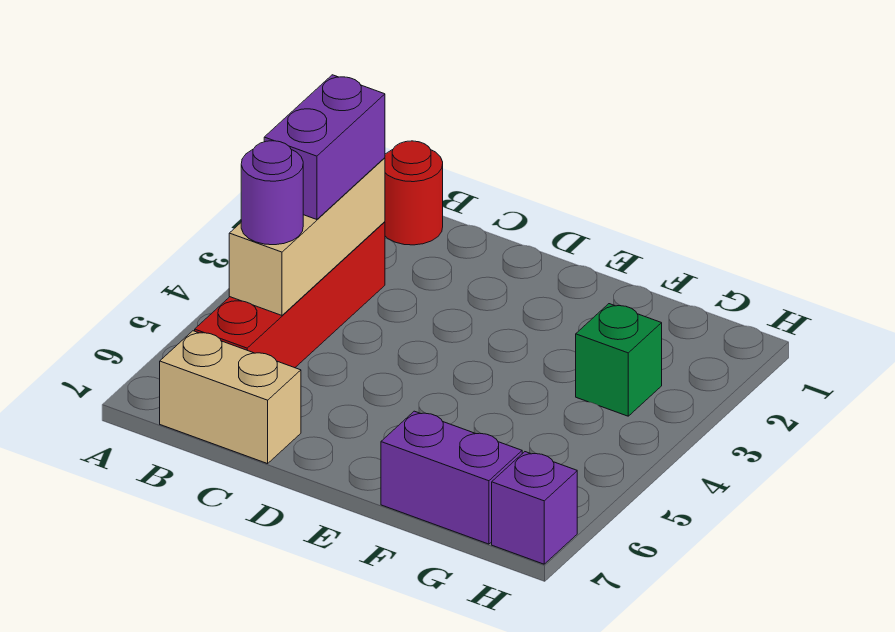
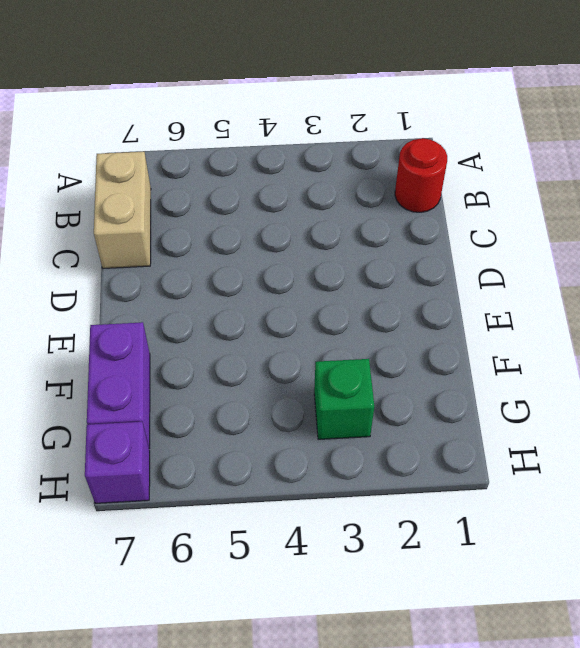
none -> red 1x4 brick [195,222,385,368]
none -> tan 1x3 brick [229,158,385,315]

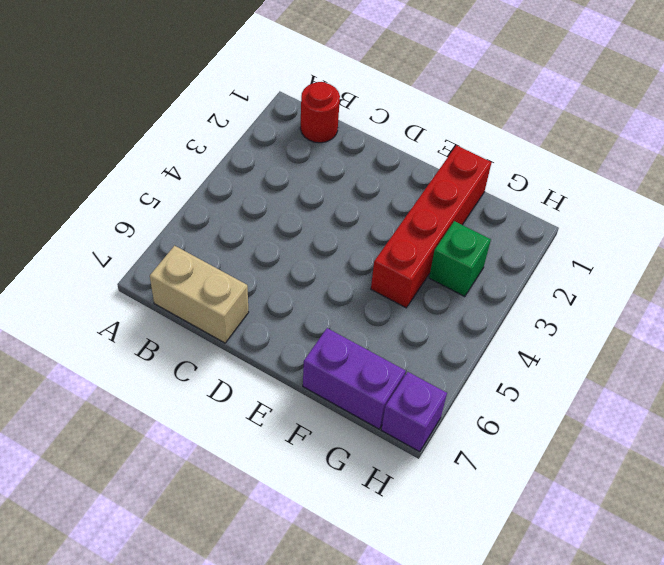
red 1x4 brick [371,145,492,308] -> red 1x4 brick moved to [195,222,385,368]
none -> tan 1x3 brick [229,158,385,315]
none -> purple 1x2 brick [264,75,385,220]

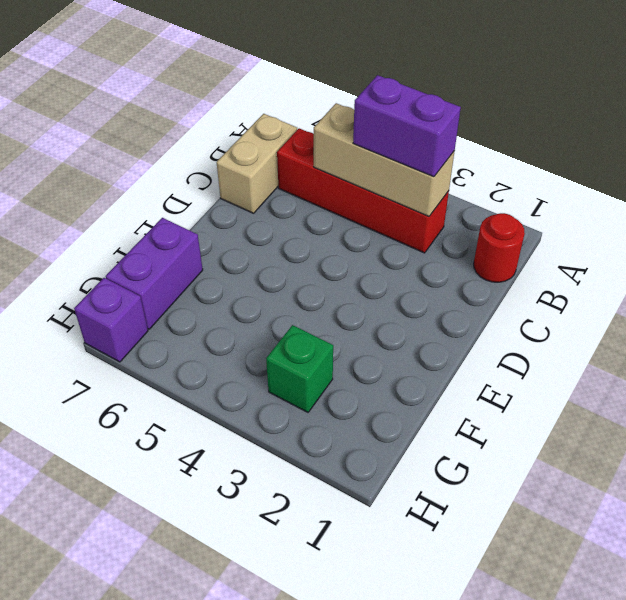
none -> purple 1x1 round brick [241,141,303,245]

